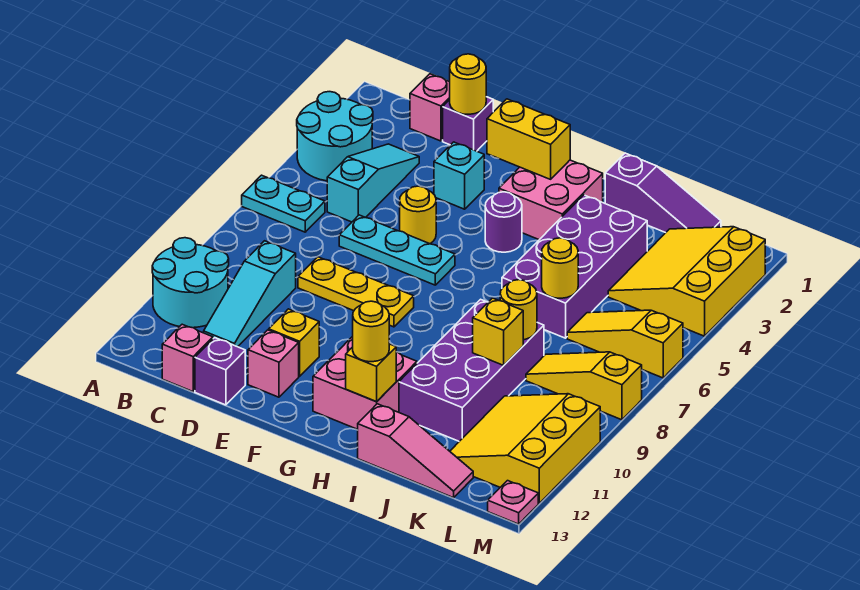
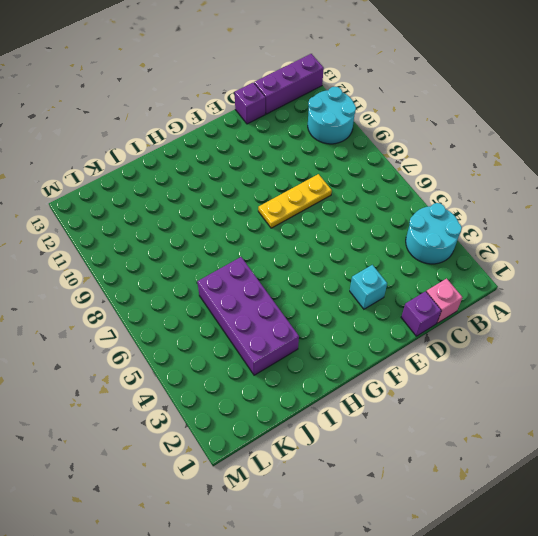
purple 1x3 brick [254,54,324,114] -> pink 1x1 brick [162,324,213,392]
none -> cyan 1x2 plate [242,175,325,232]
none -> cyan 1x3 slope [327,144,419,222]
none -> cyan 1x3 slope [204,241,296,347]
none -> cyan 1x3 plate [339,215,455,285]

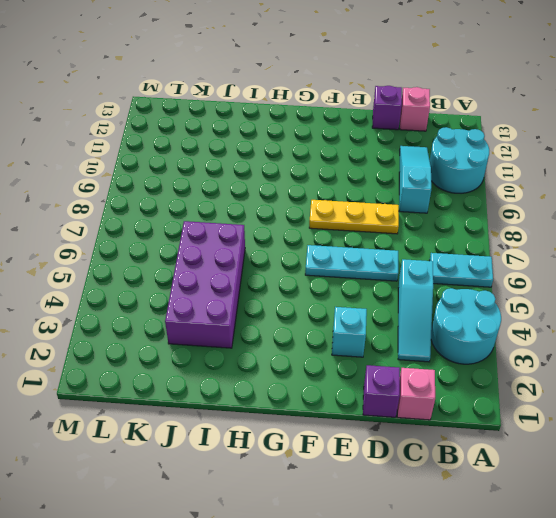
none -> yellow 1x1 round brick [400,186,436,244]
none -> yellow 1x1 brick [269,309,319,376]
none -> pink 1x1 brick [248,330,299,397]
none -> pink 2x2 brick [499,160,603,240]

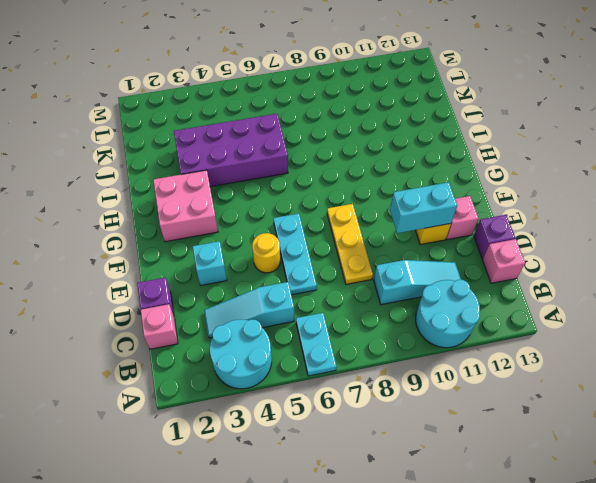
cyan 1x2 brick [390,182,457,233] -> none
none -> purple 1x1 round brick [485,192,522,252]
none -> pink 2x2 brick [313,336,417,429]
none -> purple 1x3 slope [605,153,721,233]
none -> purple 2x4 brick [399,299,544,441]

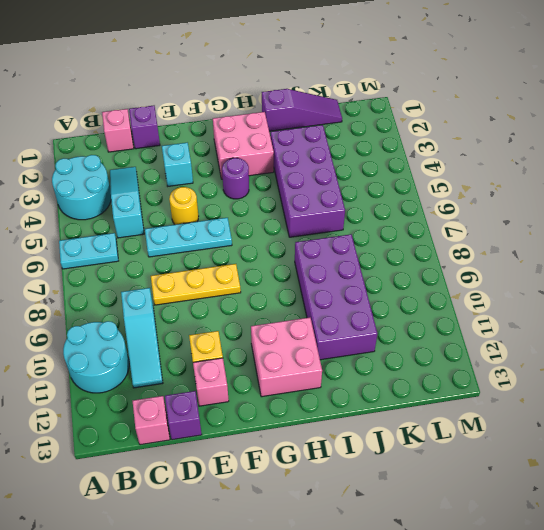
none -> pink 1x3 slope [358,404,473,498]
none -> yellow 3x3 slope [608,227,765,336]
none -> yellow 1x3 slope [567,310,683,378]
none -> yellow 1x3 slope [526,352,642,420]

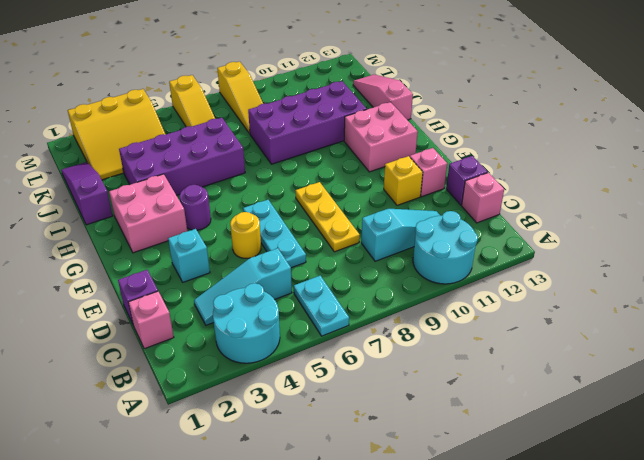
none -> yellow 3x3 slope [450,394,600,503]
none -> pink 1x1 plate [488,481,538,524]
none -> yellow 1x1 round brick [450,54,486,114]
none -> yellow 1x2 brick [487,99,570,179]

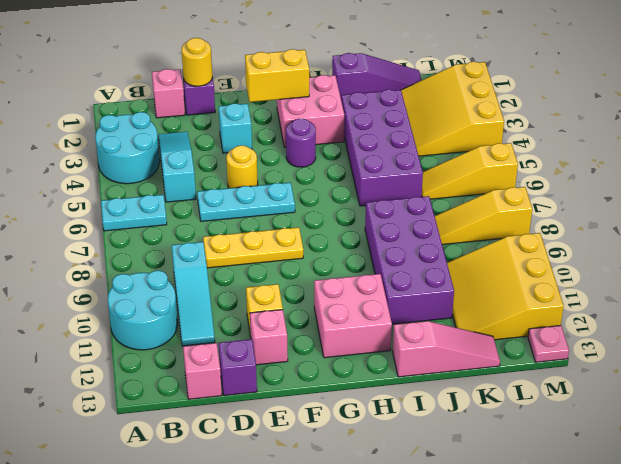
none -> yellow 1x1 brick [346,344,396,402]
none -> yellow 1x1 round brick [542,238,578,298]
none -> yellow 1x1 round brick [500,280,537,340]
none -> yellow 1x1 brick [473,298,523,365]

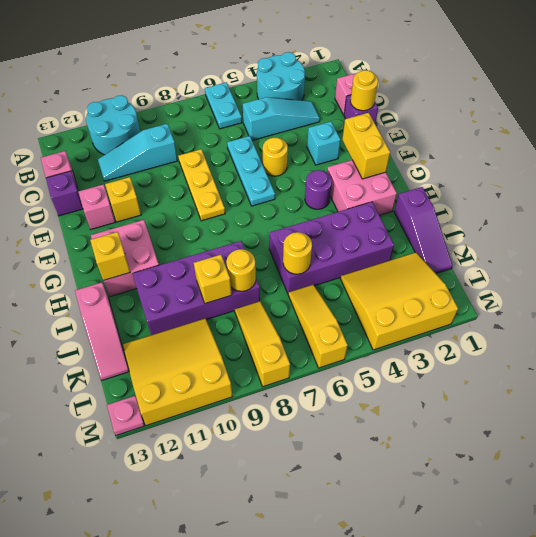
none -> yellow 1x1 round brick [353,301,389,362]

